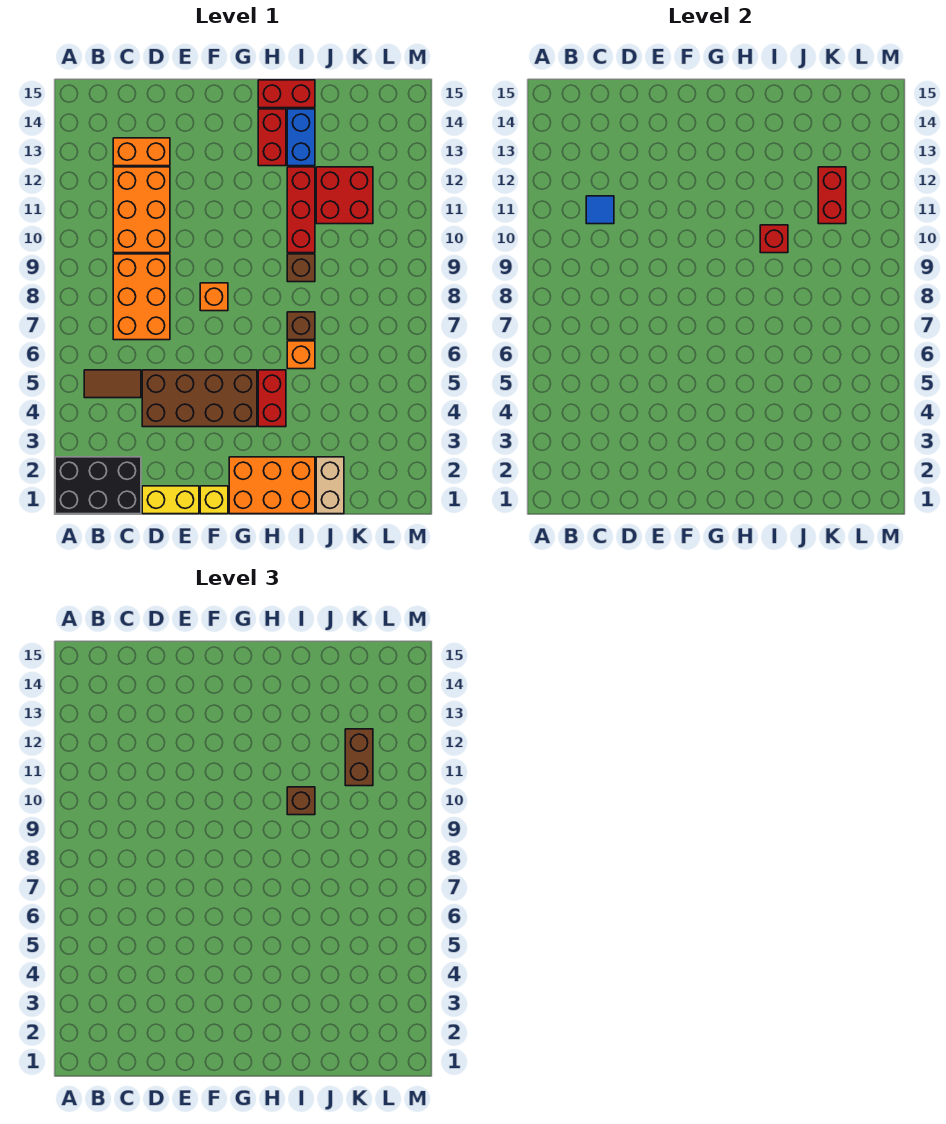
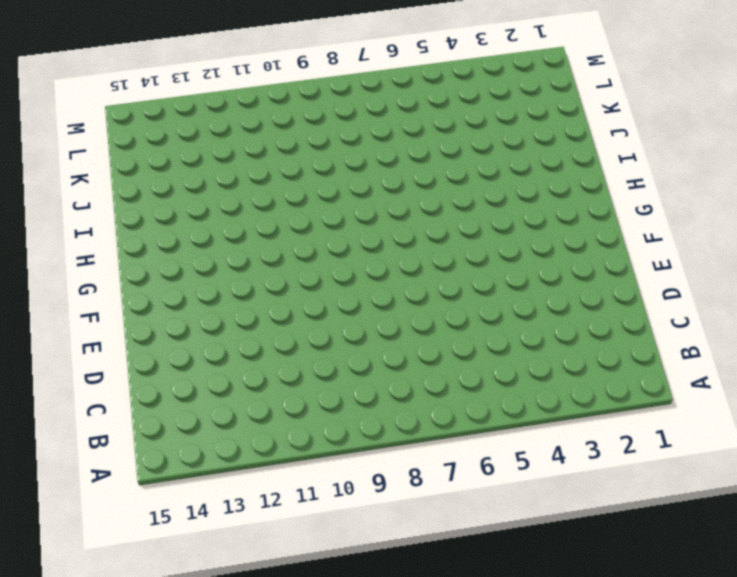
none -> black 2x3 brick [55,457,141,514]
none -> brown 1x2 tile [84,370,141,398]
none -> orange 2x3 brick [113,254,170,340]

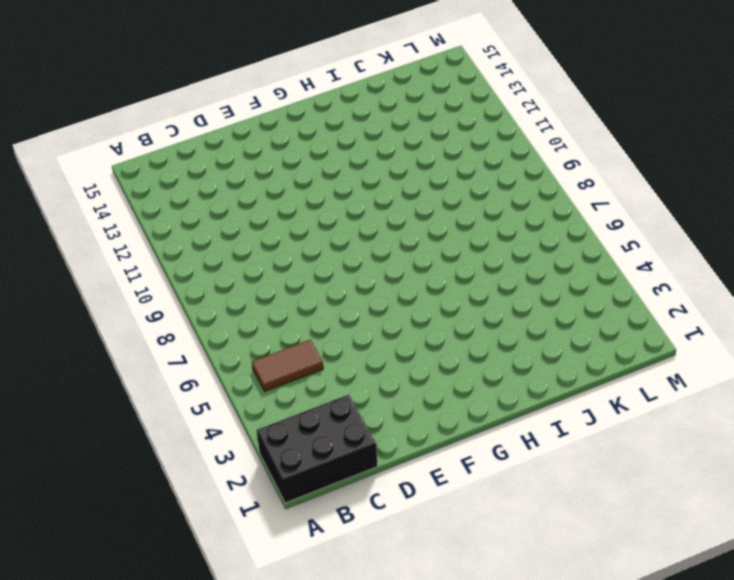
none -> orange 2x3 brick [113,254,170,340]
none -> orange 2x3 brick [113,167,170,253]
none -> orange 1x2 brick [113,138,170,166]

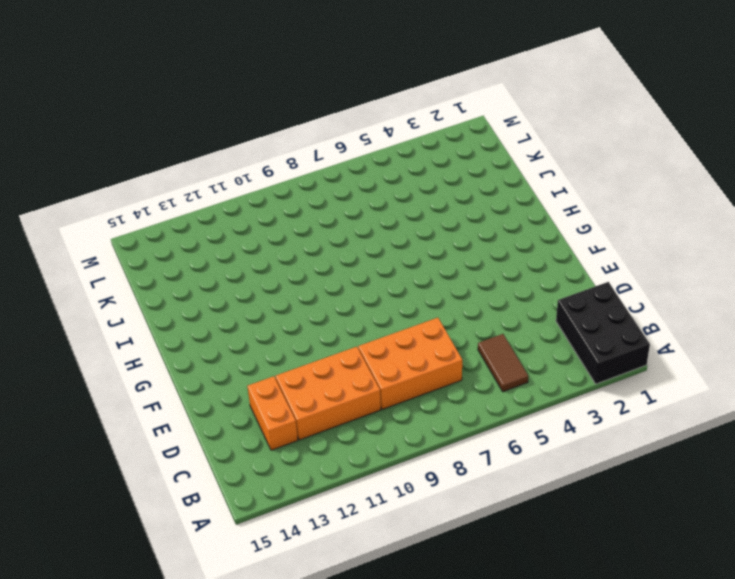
none -> yellow 1x2 brick [142,486,199,514]
none -> brown 2x4 brick [142,370,257,427]
none -> yellow 1x1 brick [200,486,228,514]

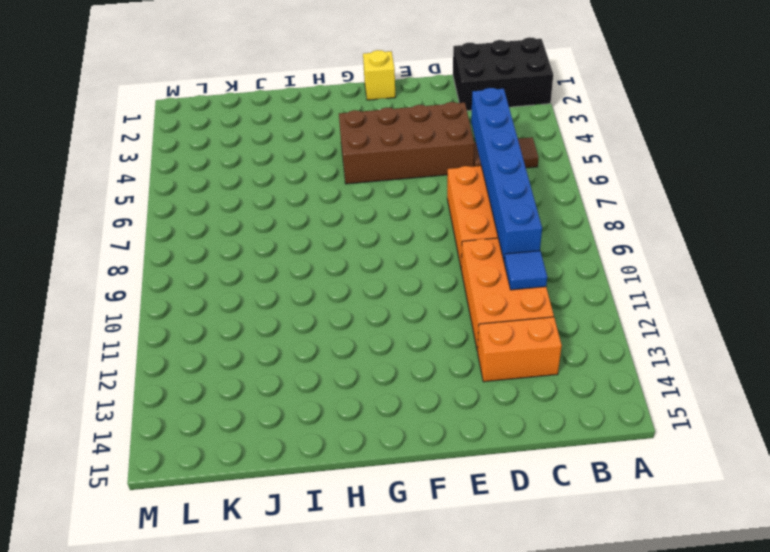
blue 1x6 brick [471,88,542,262] -> none
none -> yellow 1x2 brick [142,486,199,514]
none -> orange 1x1 brick [200,283,228,311]
none -> orange 2x3 brick [229,457,315,514]

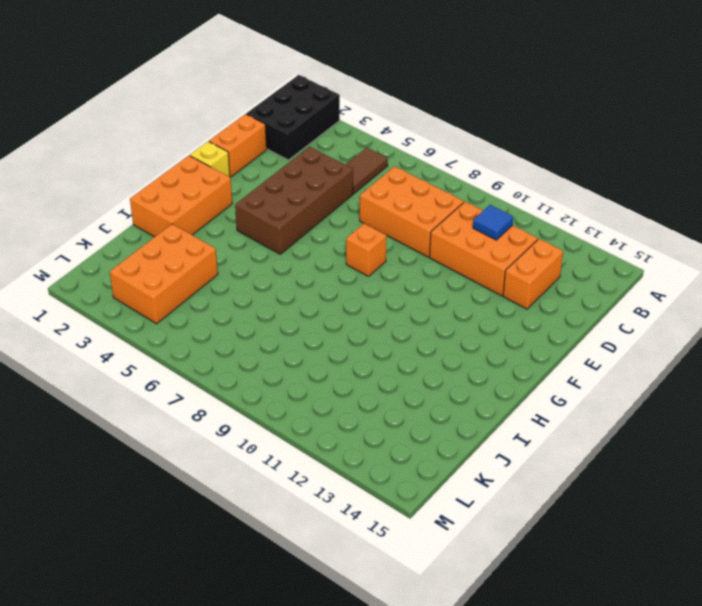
orange 1x2 brick [209,114,267,177] -> yellow 1x2 brick [142,486,199,514]
orange 2x3 brick [110,224,218,324] -> none
none -> red 1x2 brick [258,370,286,427]
none -> red 1x2 brick [258,109,286,166]
none -> red 1x2 brick [258,80,315,108]

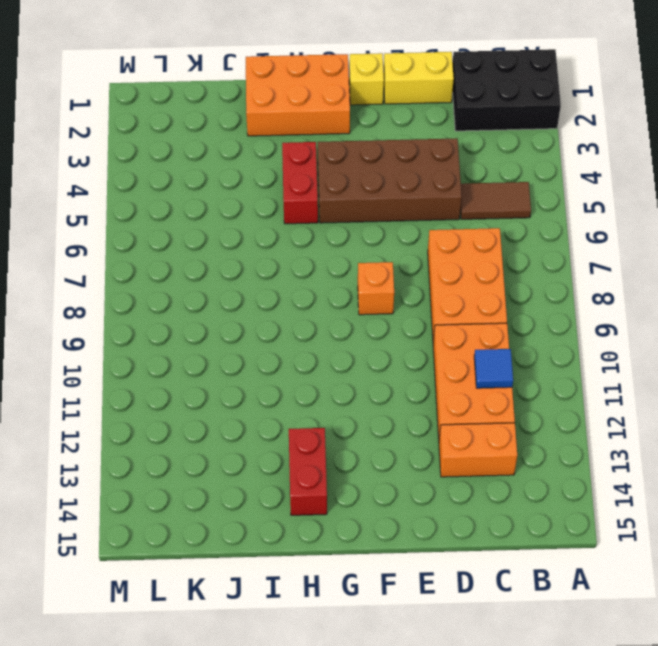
none -> red 1x2 brick [258,80,315,108]
none -> orange 1x1 brick [287,341,315,369]
none -> brown 1x1 brick [287,312,315,340]

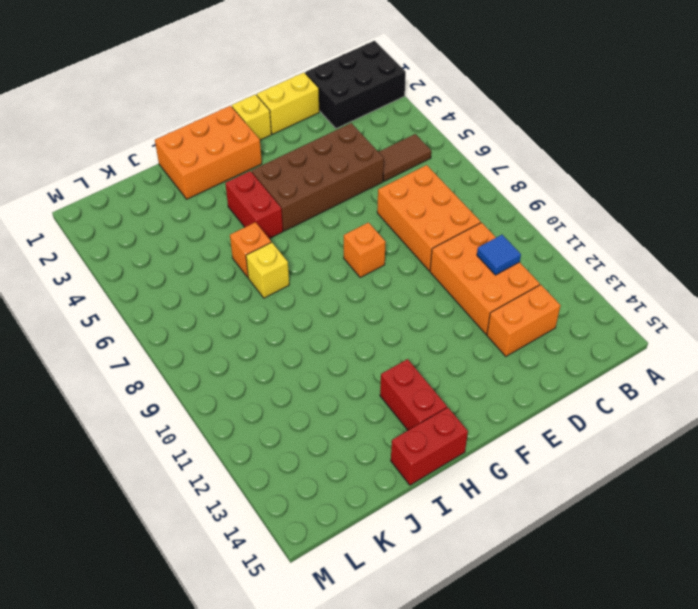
yellow 1x1 brick [246,242,289,298] -> brown 1x1 brick [287,312,315,340]
none -> brown 1x1 brick [287,254,315,282]
none -> red 1x3 brick [287,167,315,253]
none -> blue 1x2 brick [287,109,315,166]

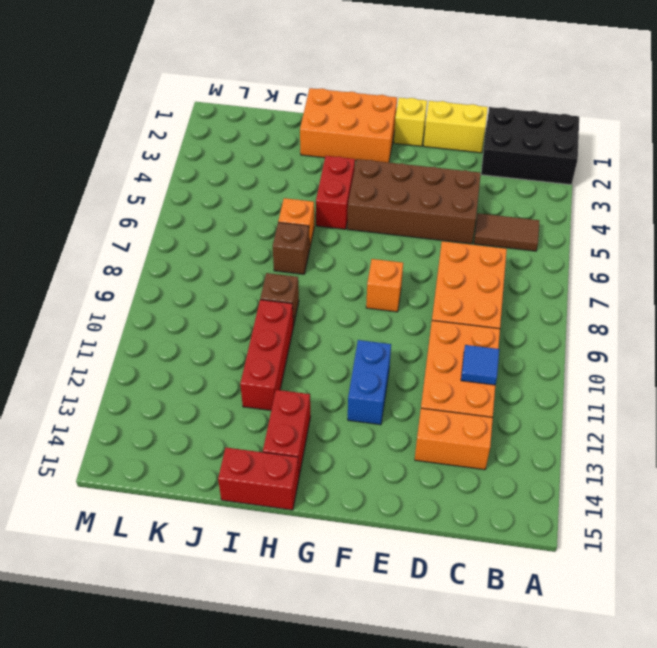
blue 1x2 brick [348,340,391,425] -> blue 1x2 brick moved to [287,109,315,166]
none -> tan 1x2 brick [316,457,344,514]
none -> red 2x2 brick [316,167,373,224]
none -> red 1x1 brick [760,225,788,253]

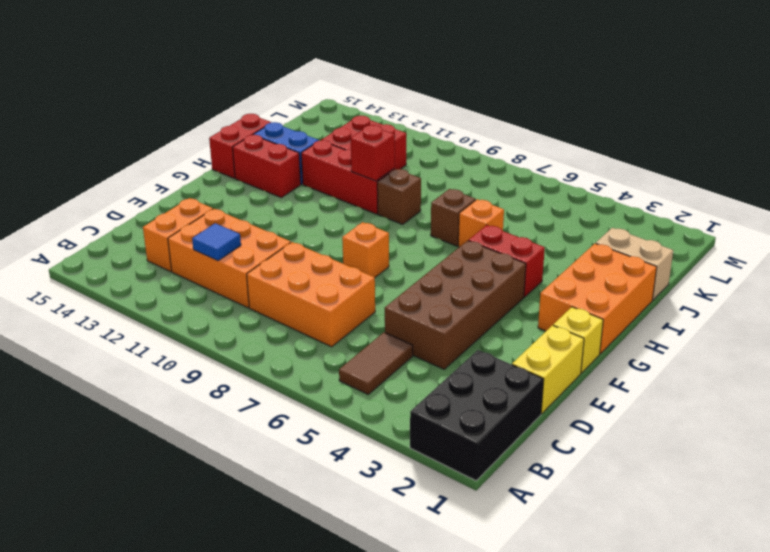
none -> red 1x2 brick [818,167,846,224]
none -> brown 1x1 brick [287,787,315,815]
none -> brown 1x2 brick [345,729,373,786]

